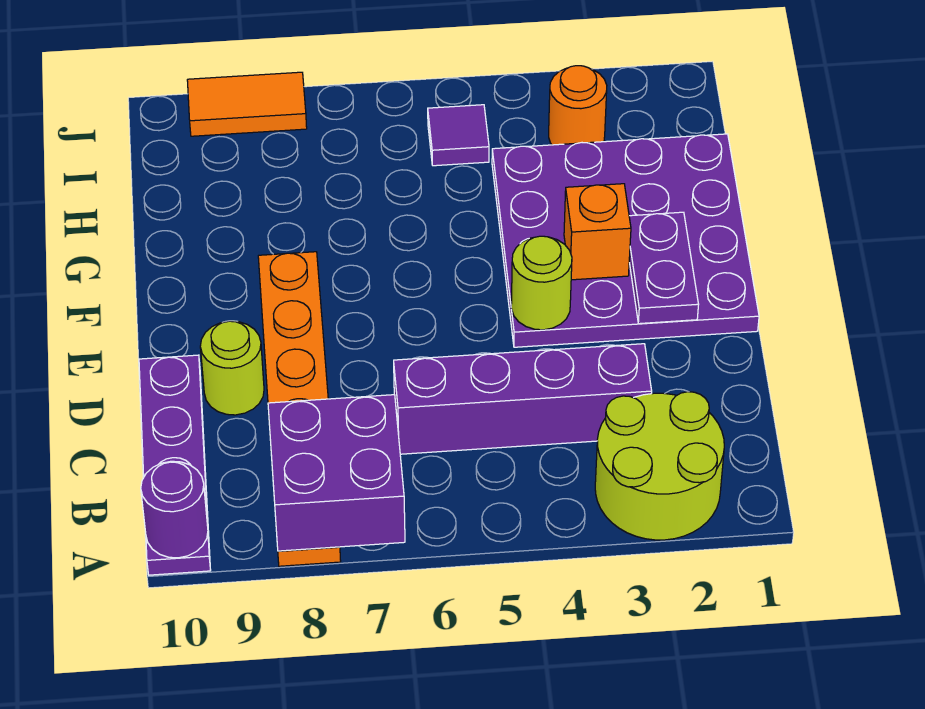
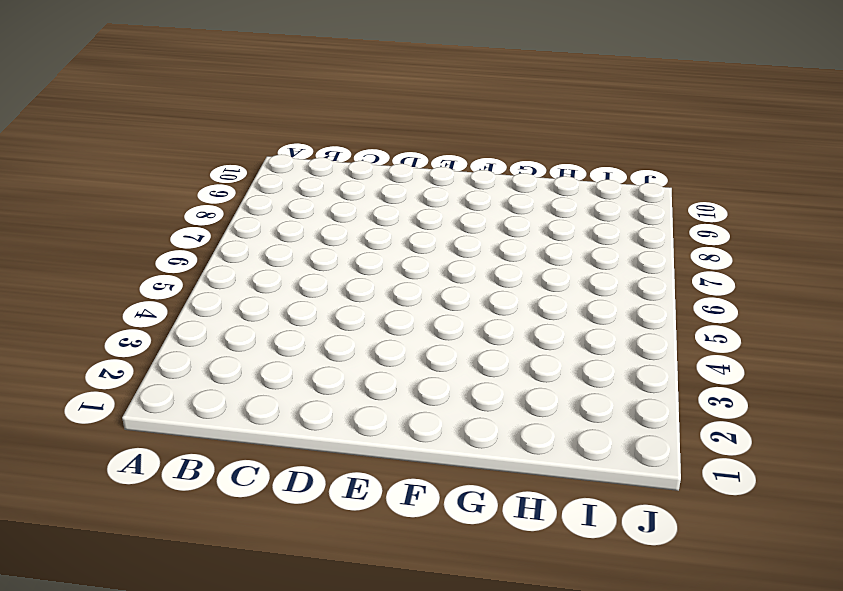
none -> lime 2x2 round brick [595,392,724,540]
none -> orange 1x6 plate [258,252,341,566]
none -> purple 1x4 plate [139,355,211,575]

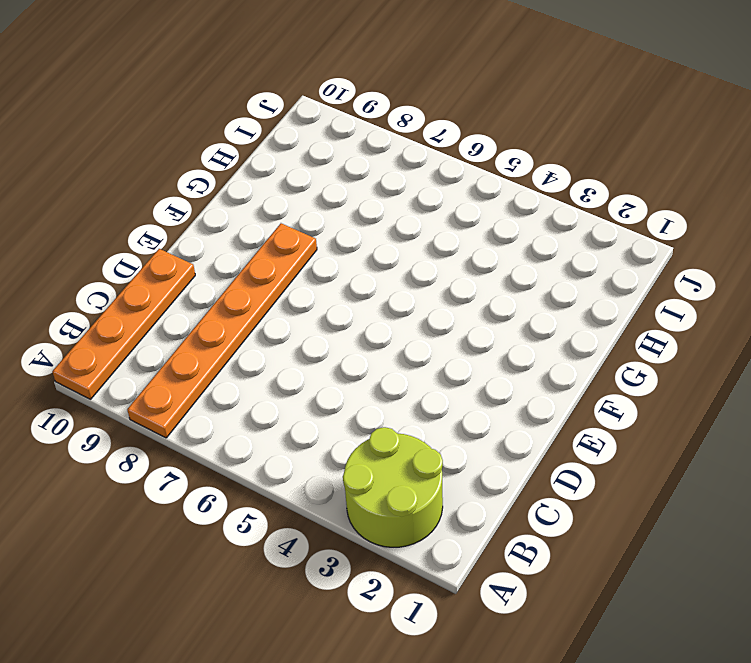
orange 1x4 plate [52,249,195,399] -> purple 1x4 plate [139,355,211,575]
none -> purple 1x4 brick [394,344,652,454]
none -> lime 1x1 round brick [200,321,264,415]
none -> purple 4x4 plate [492,134,759,347]

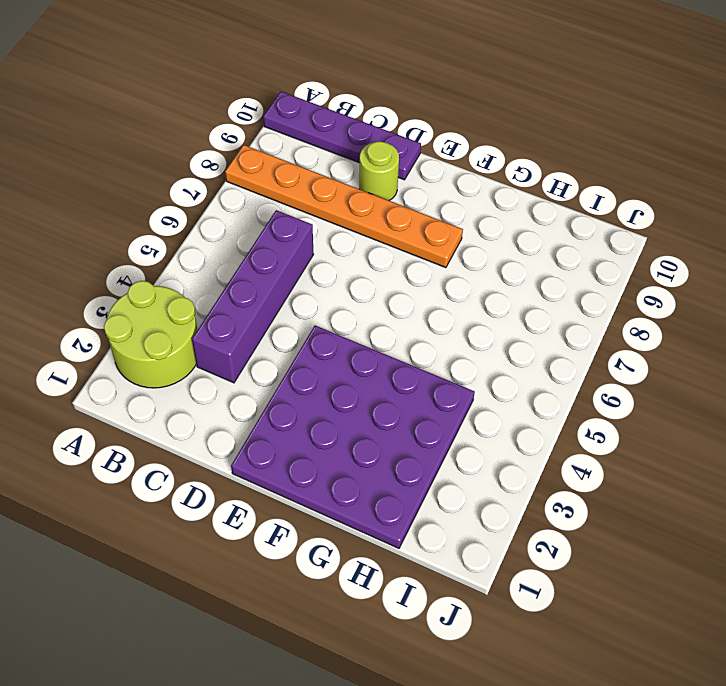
none -> orange 1x1 round brick [549,66,607,145]
none -> purple 1x1 tile [428,105,489,166]
none -> orange 1x2 tile [187,72,307,136]

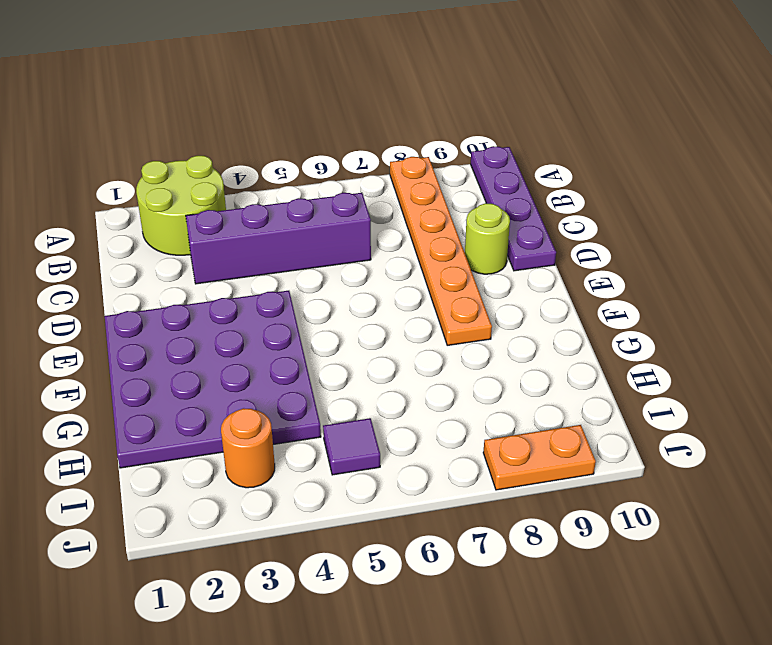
orange 1x2 plate [483,425,596,490] -> orange 1x2 tile [187,72,307,136]
none -> purple 2x2 brick [268,395,405,551]
none -> purple 1x1 round brick [141,461,208,558]
none -> purple 1x2 plate [629,212,699,324]

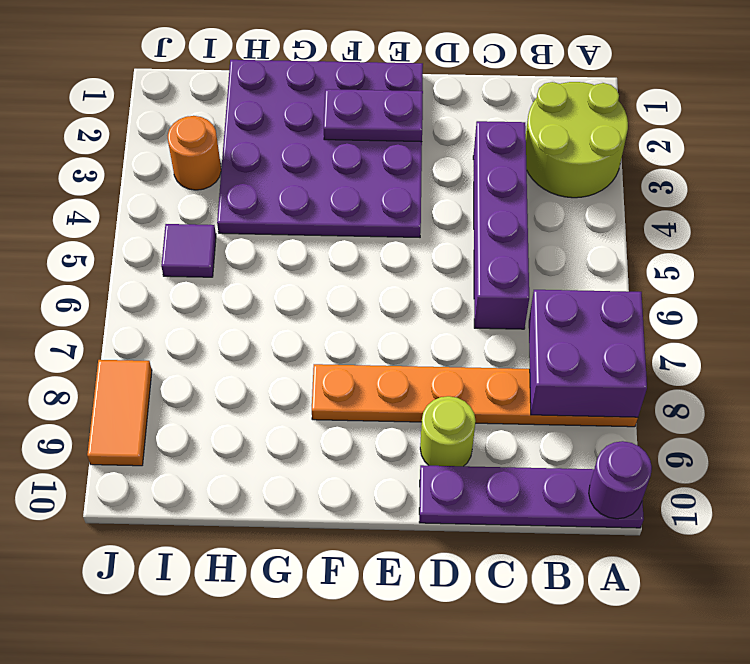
none -> lime 1x1 round brick [511,236,572,330]
none -> orange 1x1 brick [564,184,631,280]

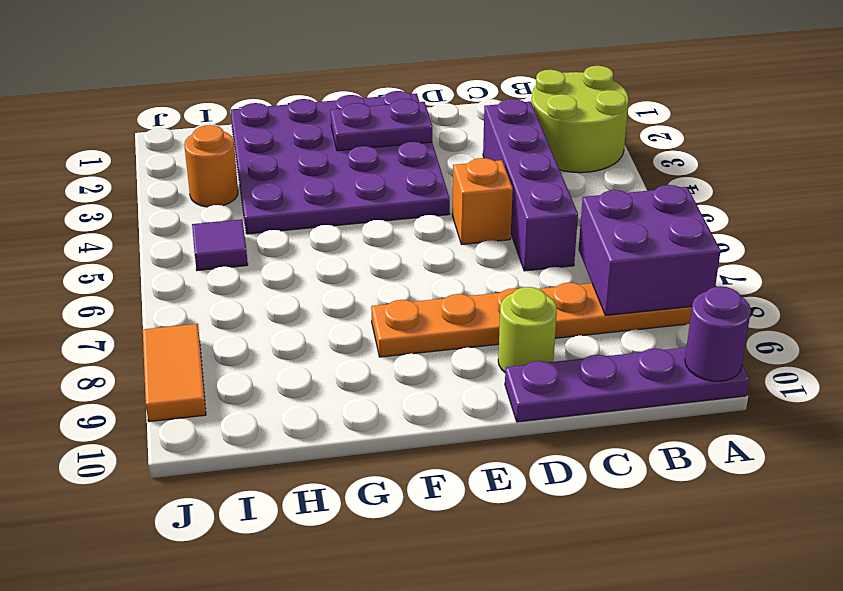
orange 1x1 brick [452,158,513,244] -> orange 1x1 brick moved to [564,184,631,280]
none -> lime 1x1 round brick [511,236,572,330]

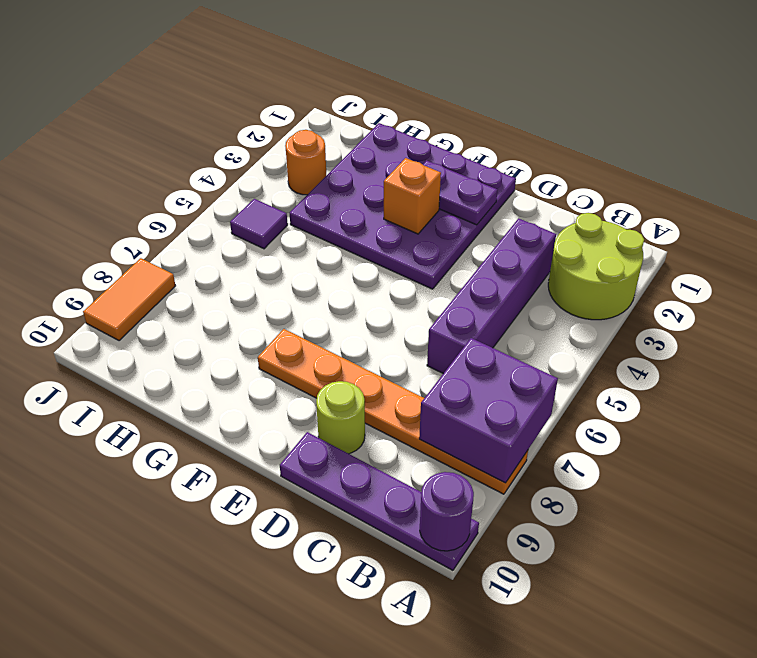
none -> lime 1x1 round brick [511,236,572,330]

